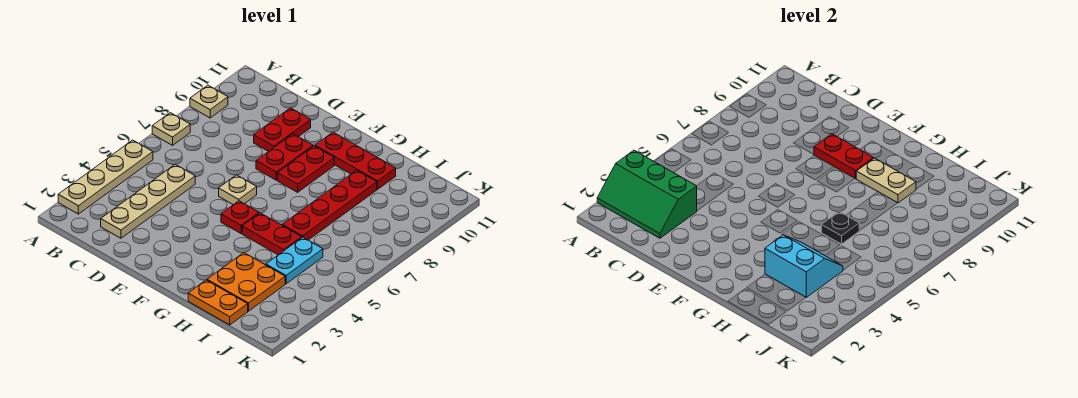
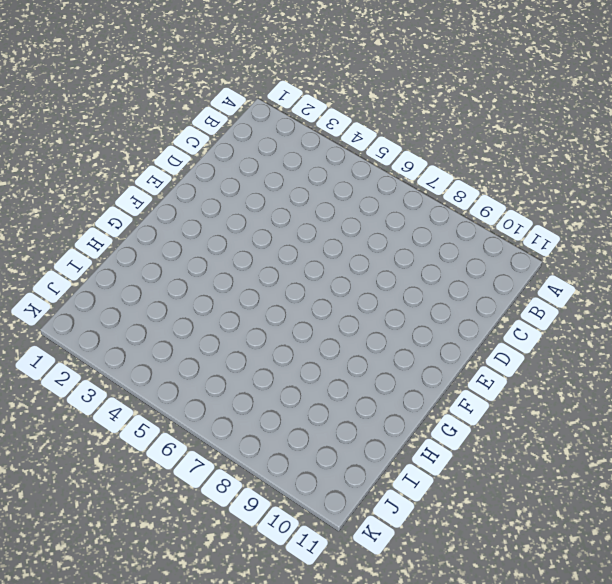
none -> tan 1x4 plate [58,140,153,214]
none -> tan 1x1 plate [152,113,190,145]
none -> tan 1x1 plate [190,85,228,118]

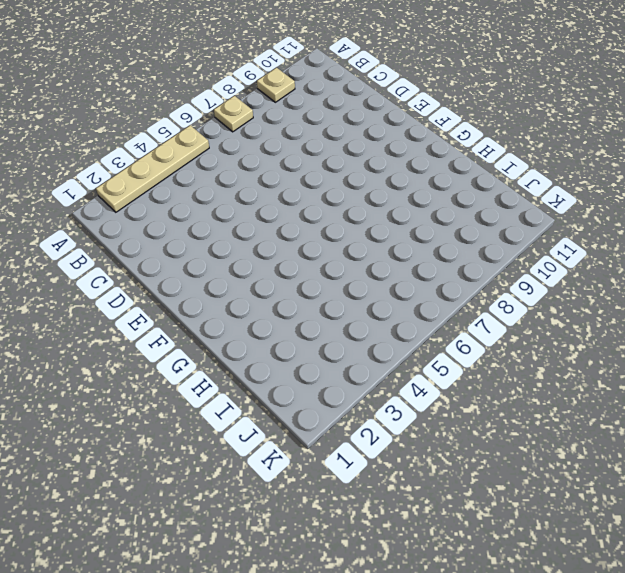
none -> tan 1x4 plate [101,164,195,238]
none -> red 1x2 plate [254,108,311,151]
none -> tan 1x1 plate [219,175,257,205]

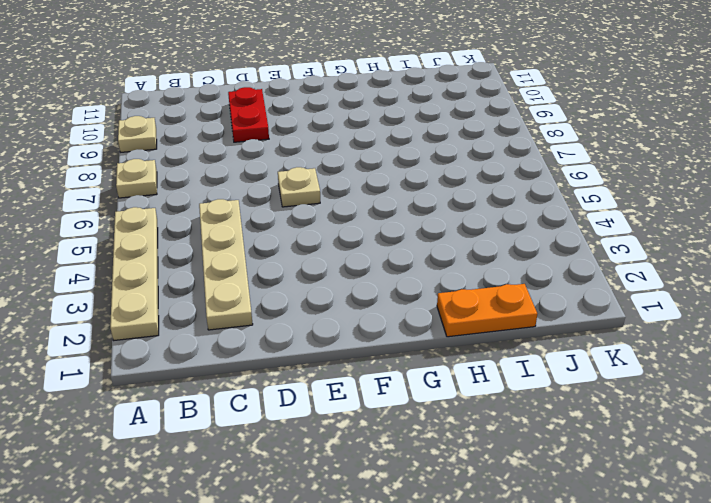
none -> red 1x2 plate [256,134,313,180]
none -> red 1x1 plate [221,201,259,233]
none -> red 1x2 plate [277,146,334,192]

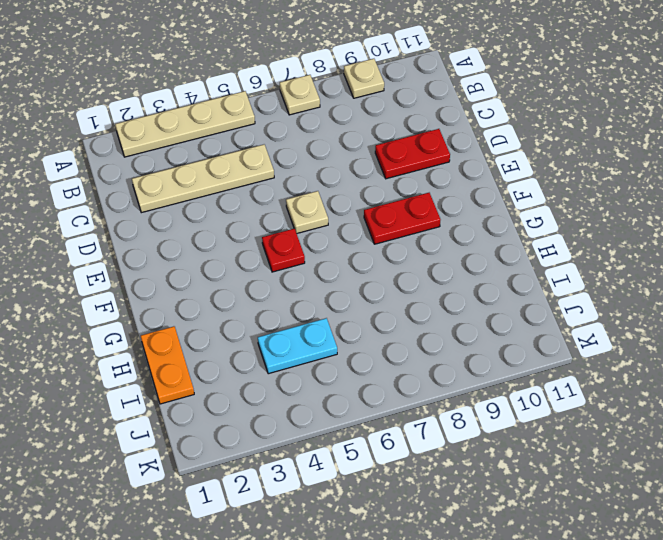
none -> red 1x2 plate [256,134,313,180]
none -> red 1x3 plate [315,132,396,189]
none -> red 1x2 plate [242,213,302,255]

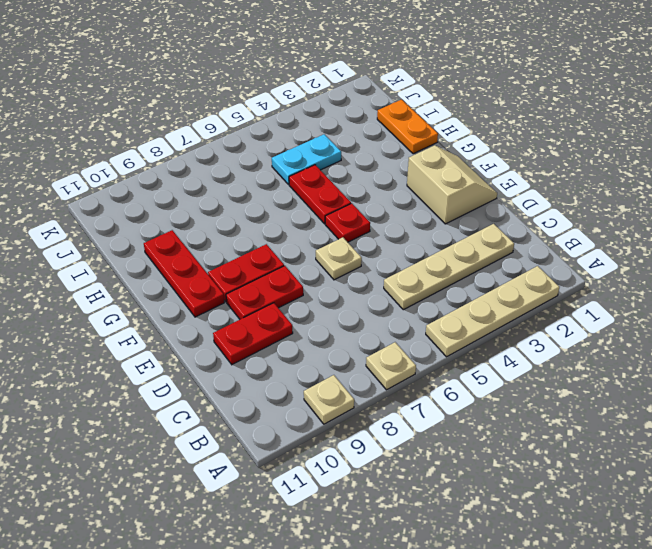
tan 2x2 slope [407,145,497,224] -> none
none -> orange 2x2 plate [207,253,285,311]
none -> red 1x4 plate [282,170,377,240]
none -> green 2x3 slope [597,150,697,238]

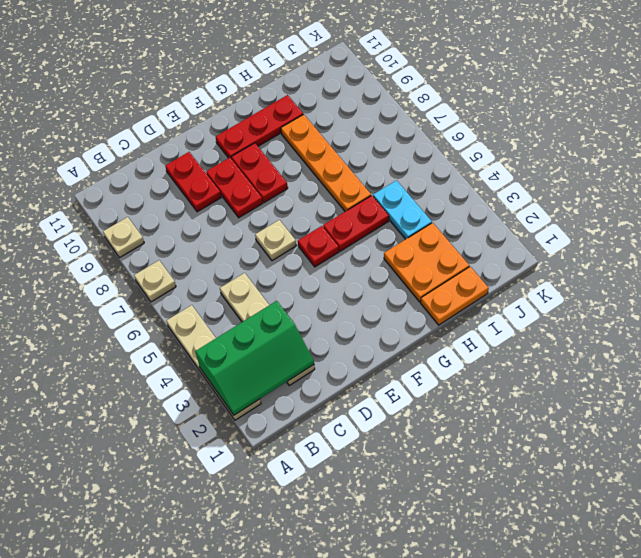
orange 1x4 plate [281,114,371,211] -> red 1x4 plate [282,170,377,240]
none -> red 1x2 plate [814,134,873,179]
none -> tan 1x2 plate [856,158,916,203]
none -> cyan 2x2 slope [765,235,843,297]

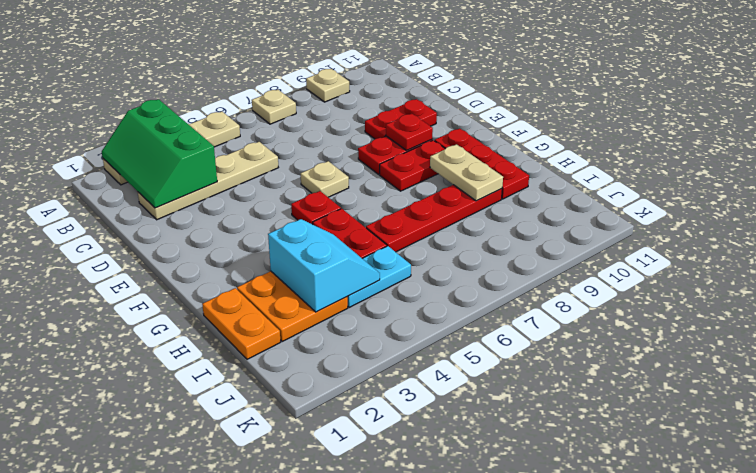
red 1x1 plate [386,113,433,150] -> red 1x2 plate [814,134,873,179]
none -> black 1x1 plate [821,211,859,244]

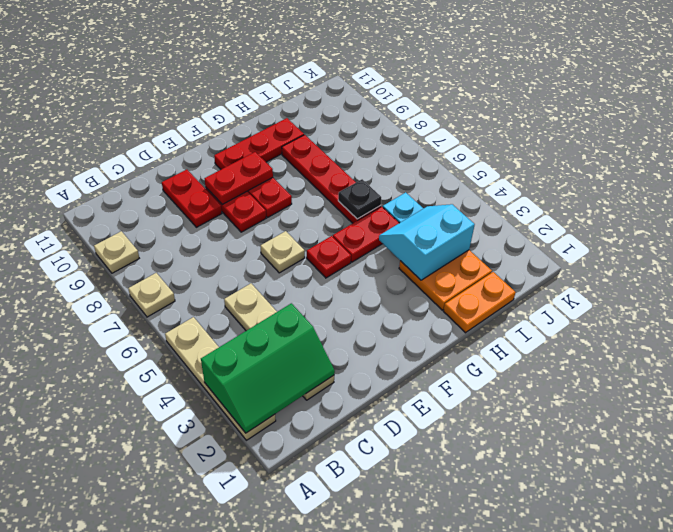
none -> tan 1x2 plate [856,158,916,203]

